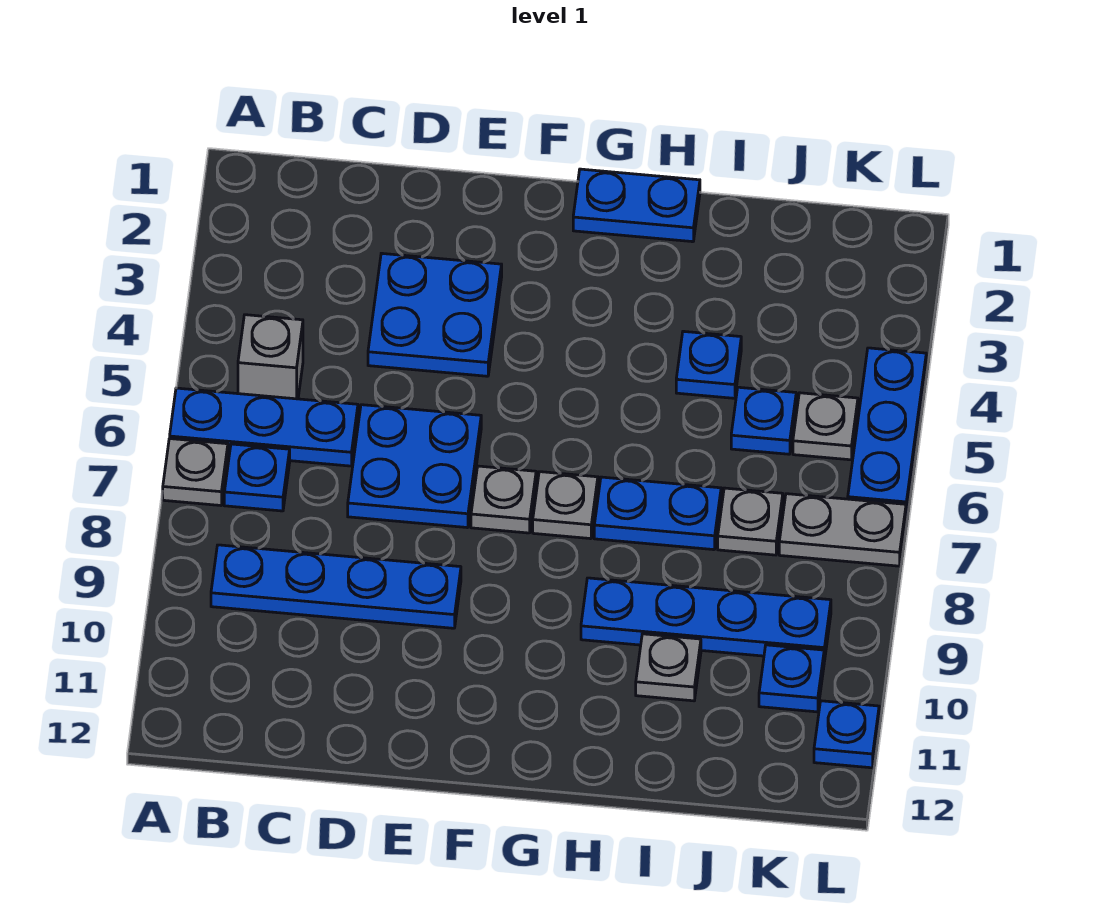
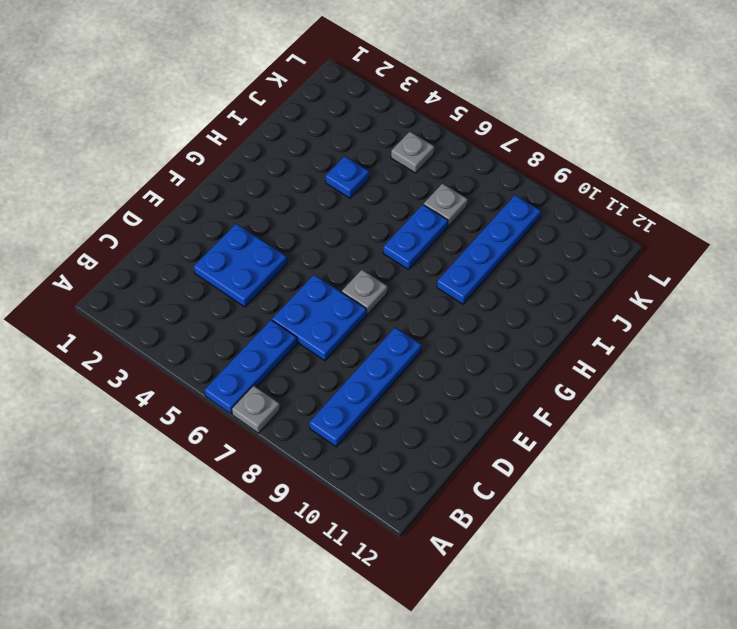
none -> grey 1x1 brick [238,315,303,399]
none -> blue 1x1 plate [224,444,290,511]
none -> blue 1x2 plate [573,169,700,242]

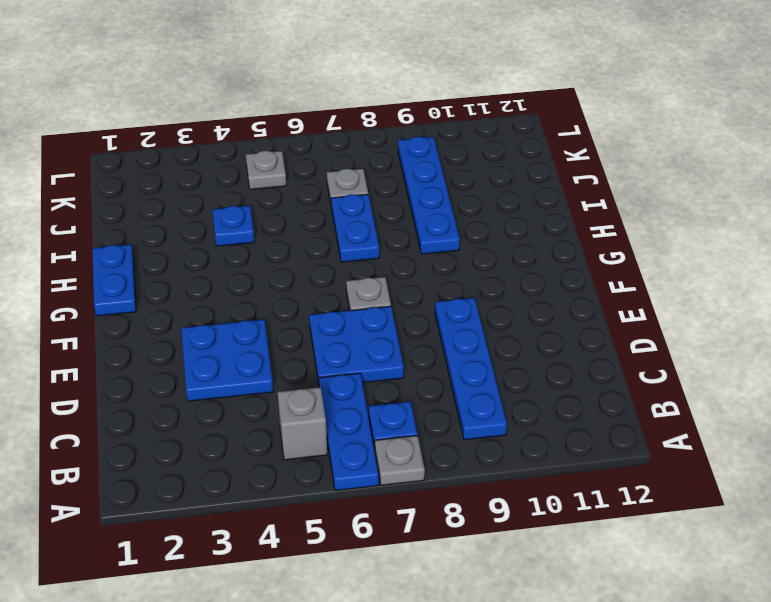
none -> grey 1x1 plate [533,472,598,539]
none -> grey 1x1 plate [636,634,701,701]
none -> blue 1x1 plate [731,387,796,454]

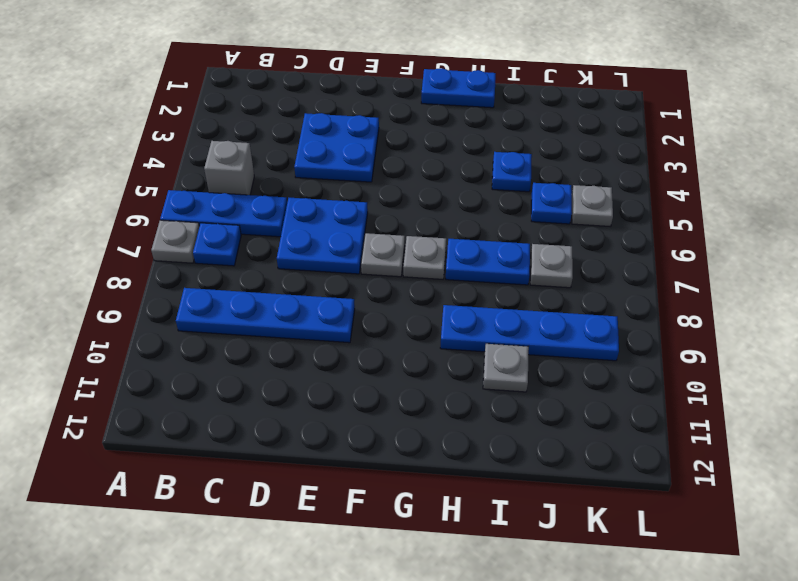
none -> grey 1x2 plate [779,494,906,566]
none -> blue 1x1 plate [759,645,824,712]
none -> blue 1x3 plate [848,348,926,515]

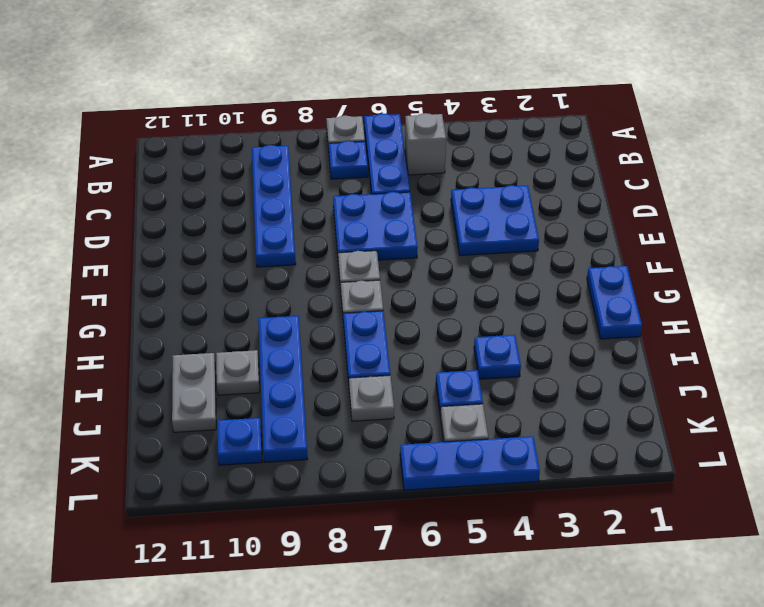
grey 1x2 plate [172,353,216,432] -> grey 1x2 plate moved to [779,494,906,566]
none -> blue 1x1 plate [814,701,879,768]

